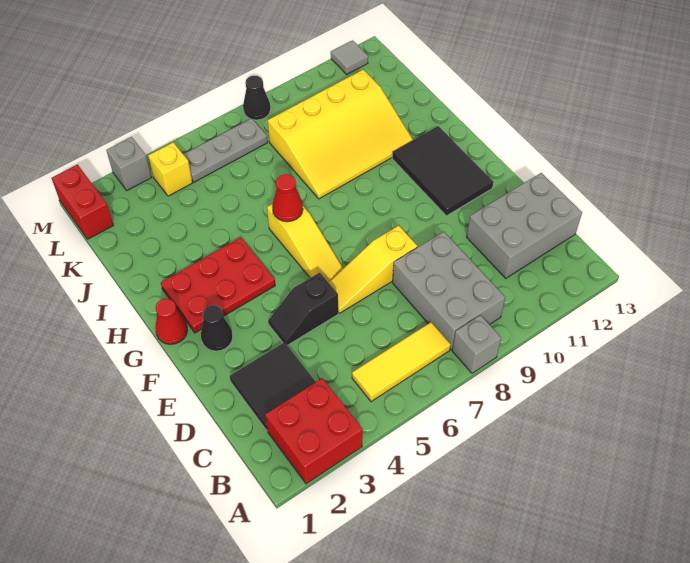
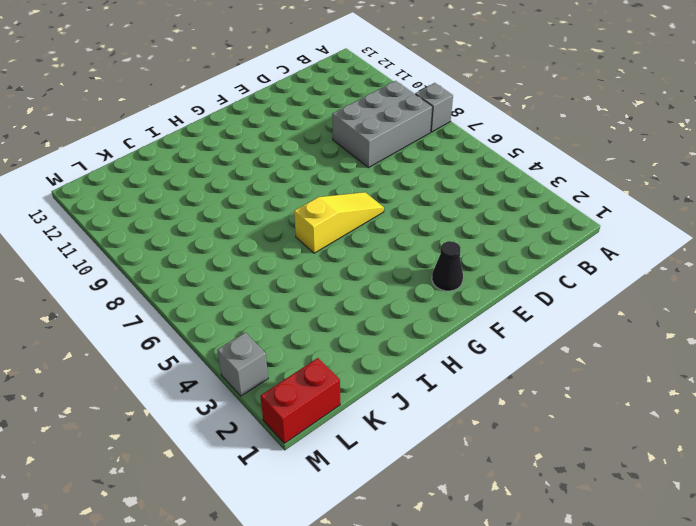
none -> red 2x2 brick [265,378,363,484]
none -> yellow 1x3 tile [352,322,451,402]
none -> black 2x2 tile [230,342,316,430]

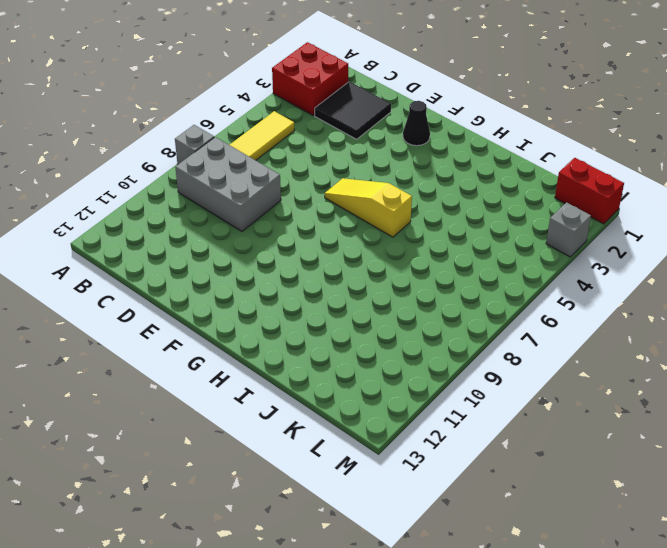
none -> grey 2x3 brick [467,173,582,278]
none -> black 1x2 slope [268,273,338,345]
none -> yellow 1x3 slope [329,226,417,313]

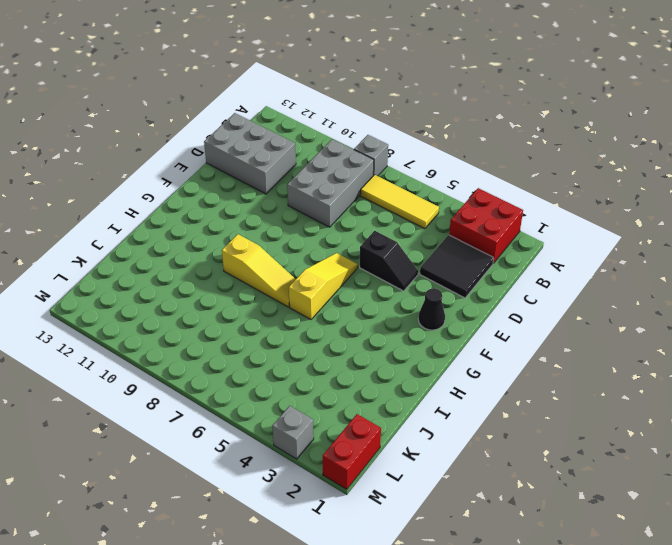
yellow 1x3 slope [222,234,296,307] -> yellow 1x3 slope moved to [329,226,417,313]
none -> black 2x3 tile [392,126,493,216]
none -> red 1x1 cone [155,298,187,344]
none -> red 2x3 plate [161,237,275,333]

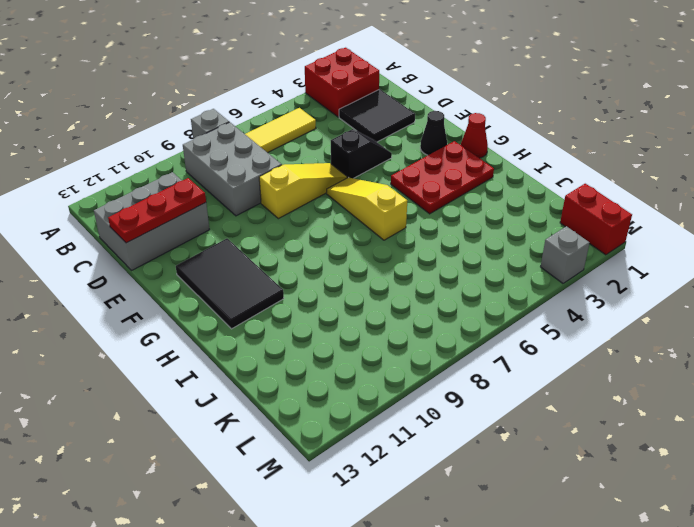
red 1x3 plate [108,178,206,243] -> none
none -> yellow 3x4 slope [268,70,413,199]
none -> yellow 1x1 brick [148,142,193,196]
none -> grey 1x3 plate [183,118,268,182]

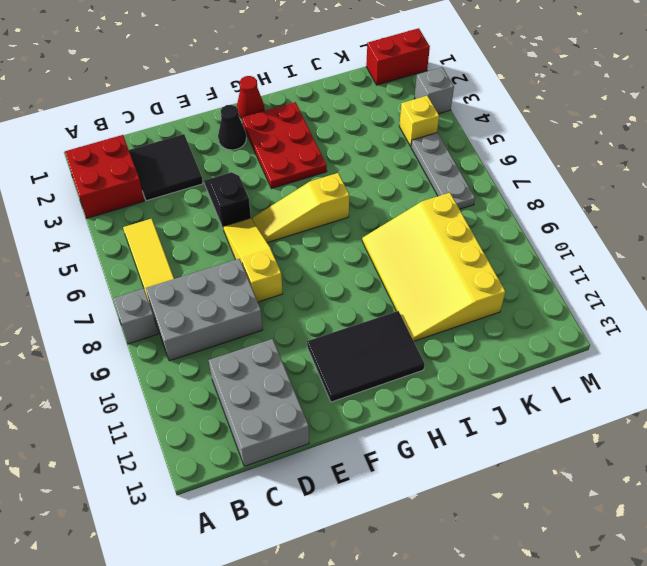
none -> black 1x1 cone [243,76,271,120]
none -> grey 1x1 tile [331,40,368,74]
none -> red 1x1 cone [272,174,303,222]

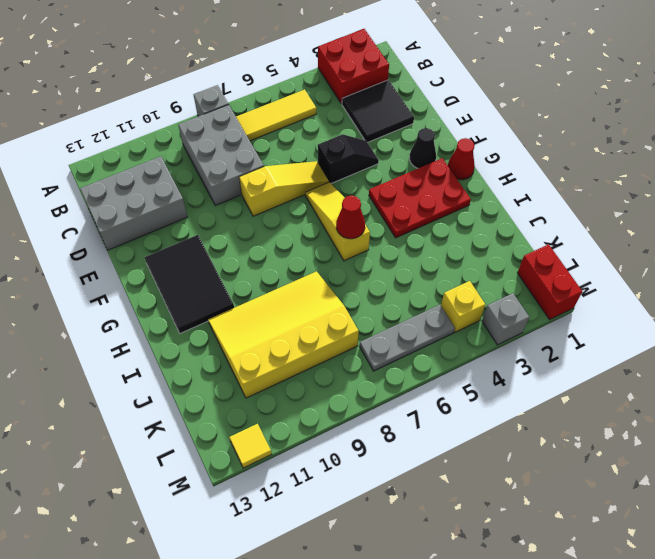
yellow 1x1 tile [229,424,272,468] -> grey 1x1 tile [331,40,368,74]
none -> black 1x1 cone [243,76,271,120]

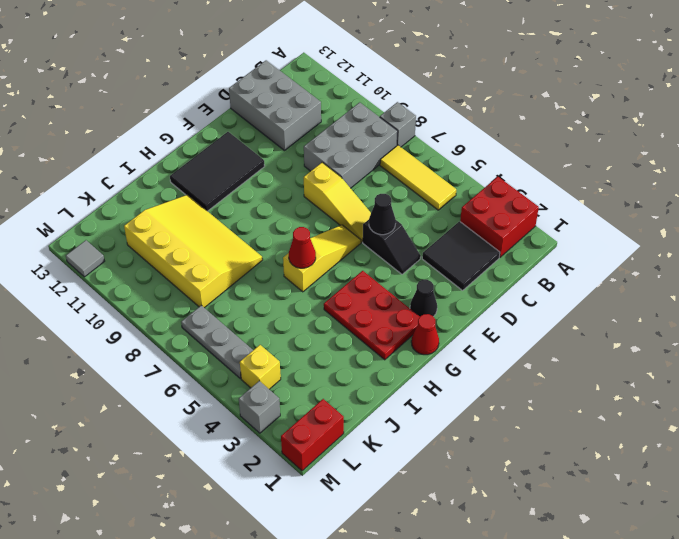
black 1x1 cone [369,194,396,235] -> black 1x1 cone moved to [243,76,271,120]

